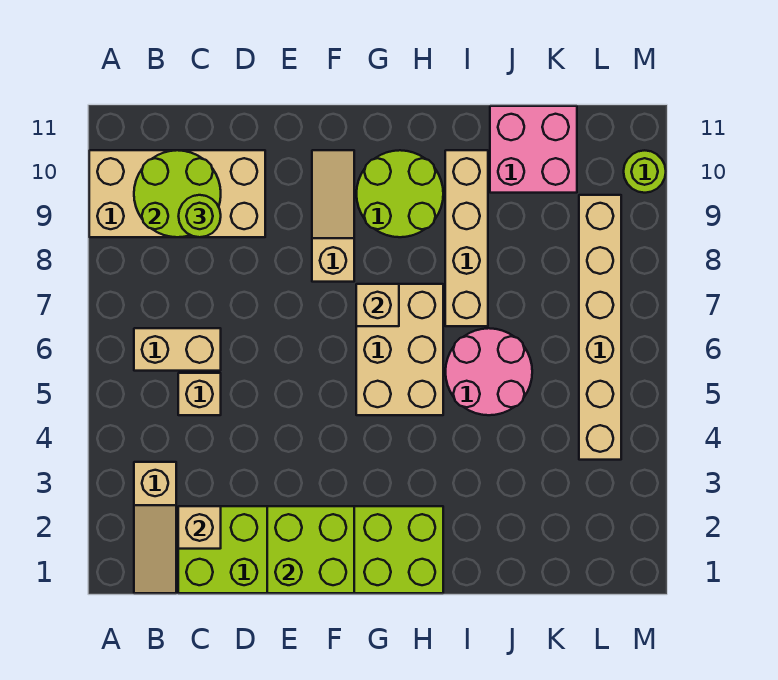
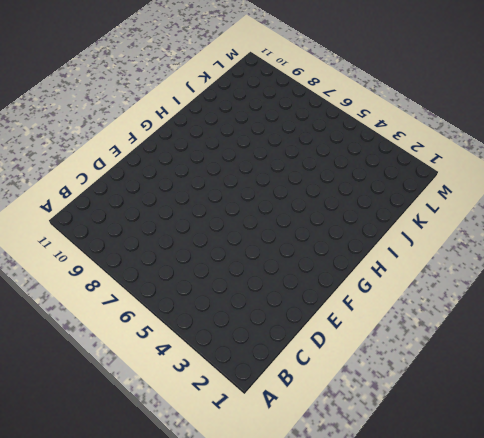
none -> tan 2x4 brick [89,150,265,237]
none -> tan 1x3 slope [134,462,176,593]
none -> tan 1x2 brick [134,328,221,371]

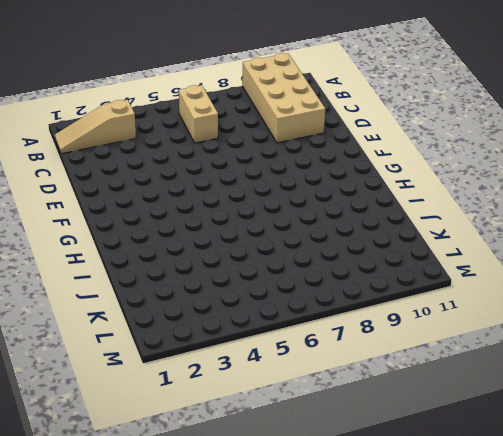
none -> lime 2x6 brick [178,506,443,593]
none -> tan 1x1 brick [178,373,221,415]
none -> tan 1x3 slope [312,150,354,282]

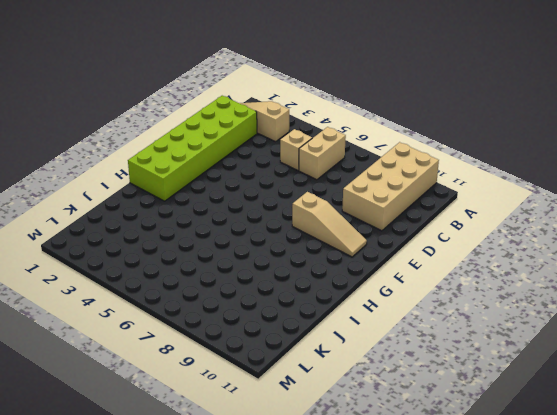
none -> tan 2x3 brick [356,284,443,415]
none -> lime 2x2 round brick [356,150,443,237]
none -> pink 2x2 round brick [446,328,532,415]

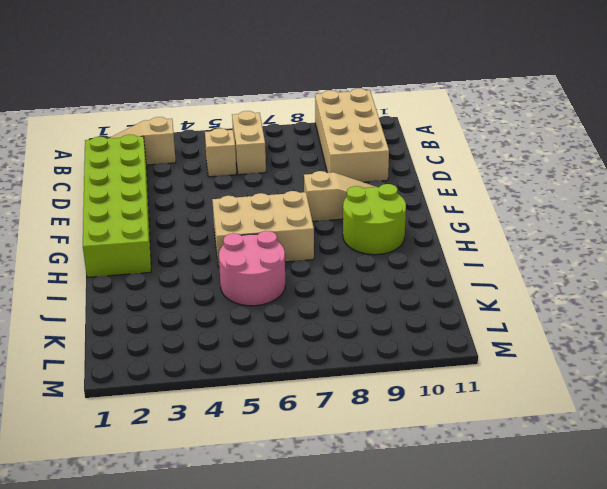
none -> tan 1x4 brick [445,150,488,326]
none -> pink 2x2 brick [490,106,577,193]
none -> tan 1x6 brick [579,195,621,460]

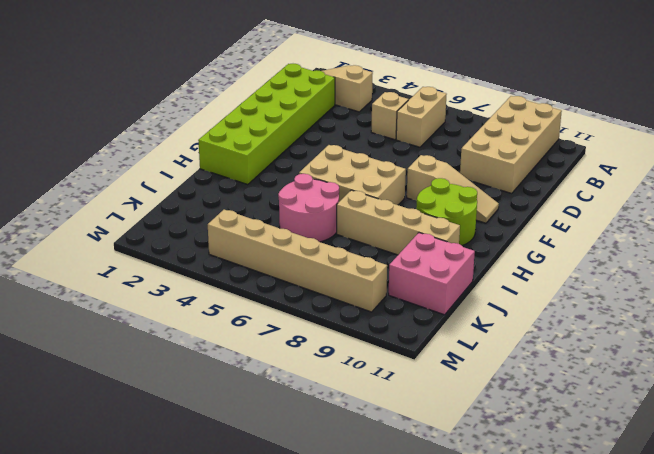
none -> lime 1x1 round brick [624,150,666,193]
none -> lime 2x2 round brick [134,150,221,237]
none -> tan 1x1 brick [178,506,221,549]

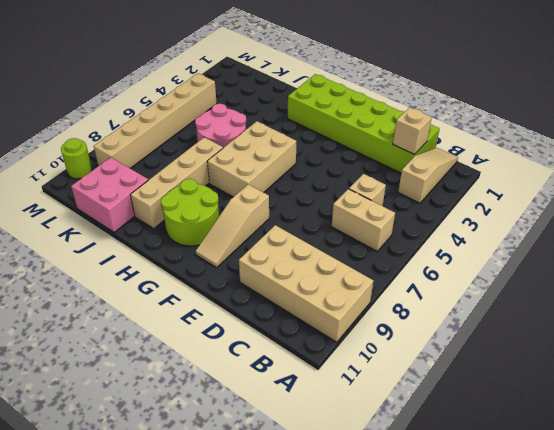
none -> lime 2x2 round brick [134,150,221,237]
none -> lime 2x2 brick [267,506,354,593]
none -> tan 1x1 brick [356,284,399,326]

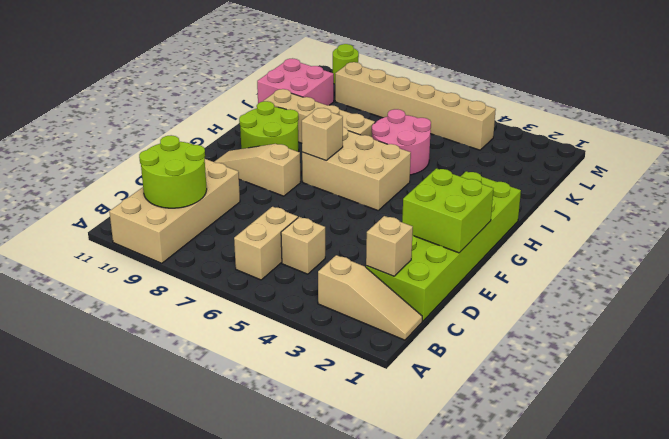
none -> lime 1x1 round brick [179,195,221,237]

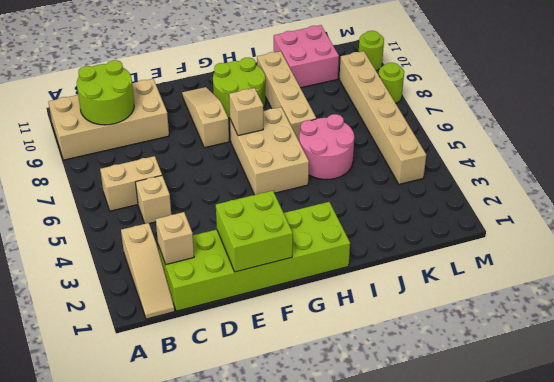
lime 1x1 round brick [379,63,404,103] -> lime 1x1 round brick moved to [179,195,221,237]

